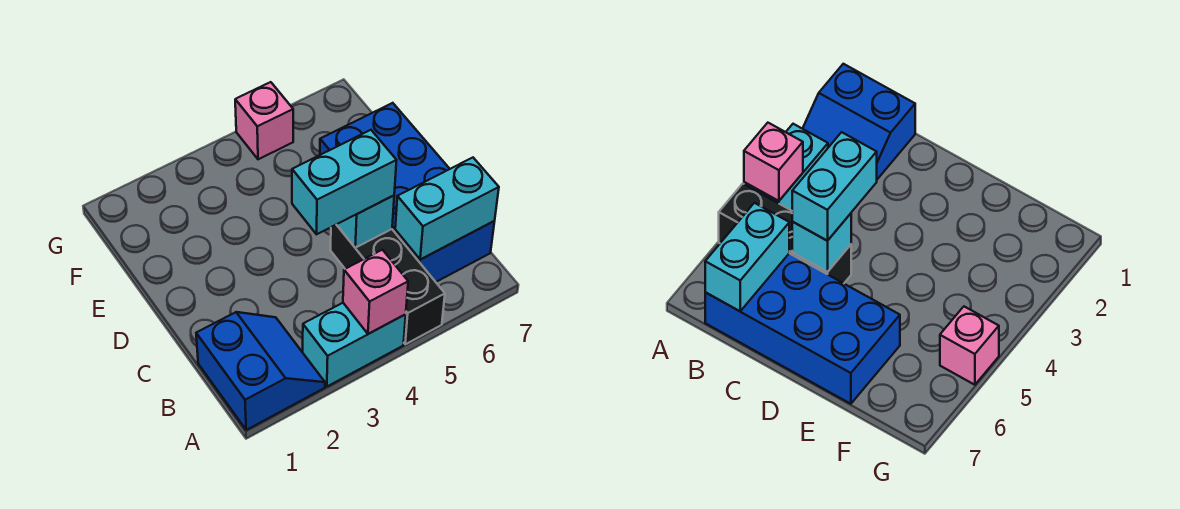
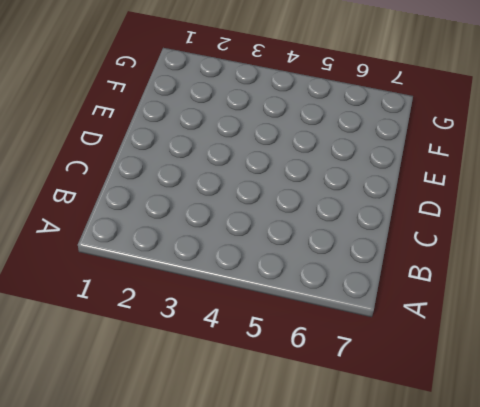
none -> blue 2x2 slope [196,312,325,430]
none -> cyan 1x2 brick [303,303,406,386]

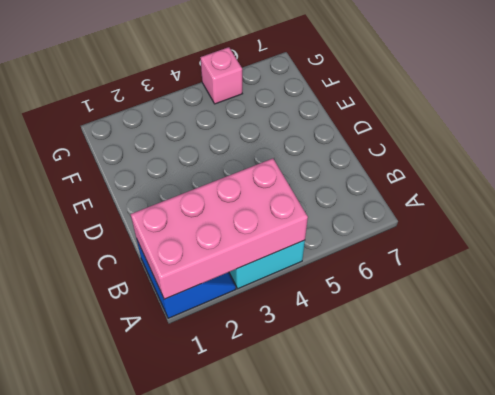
pink 2x4 brick [130,158,308,299] -> pink 1x1 brick [343,250,408,334]
none -> black 1x3 brick [330,225,445,344]
none -> blue 2x4 brick [320,103,495,282]

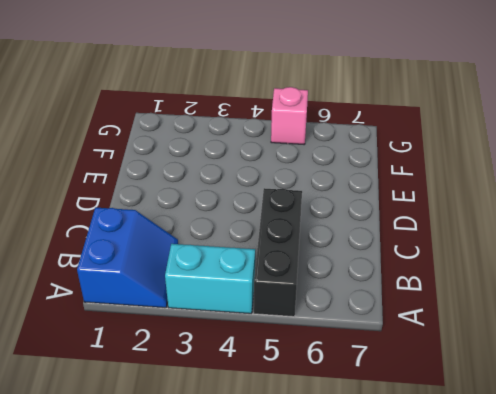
none -> blue 2x4 brick [320,103,495,282]
none -> pink 1x1 brick [343,250,408,334]

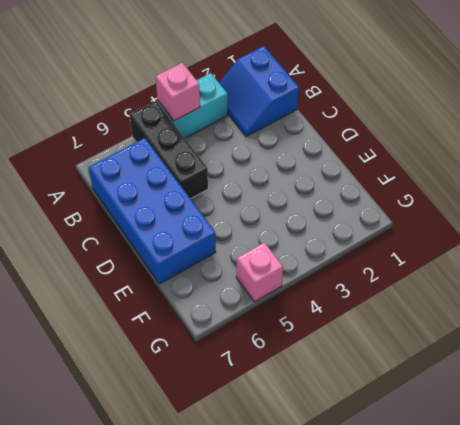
none -> cyan 1x2 brick [395,158,499,259]
none -> cyan 1x1 brick [337,196,394,248]

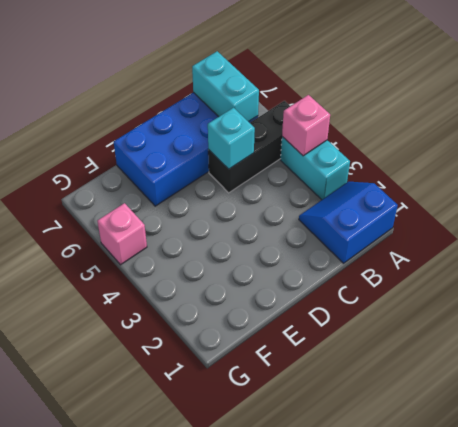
none -> cyan 1x2 brick [292,130,397,234]

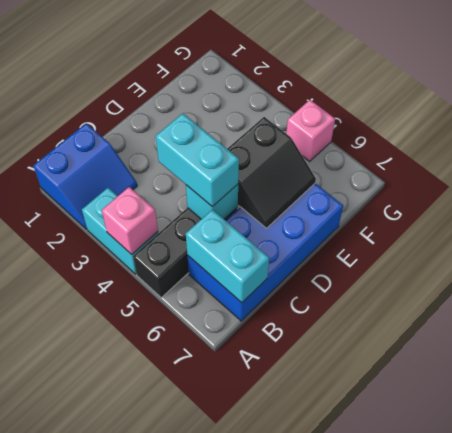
black 2x2 slope [227,117,316,228] -> none

